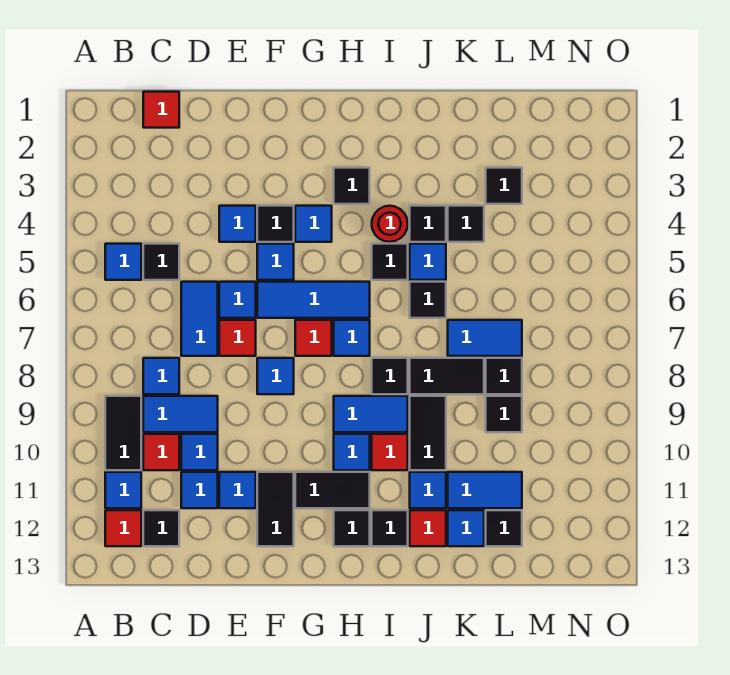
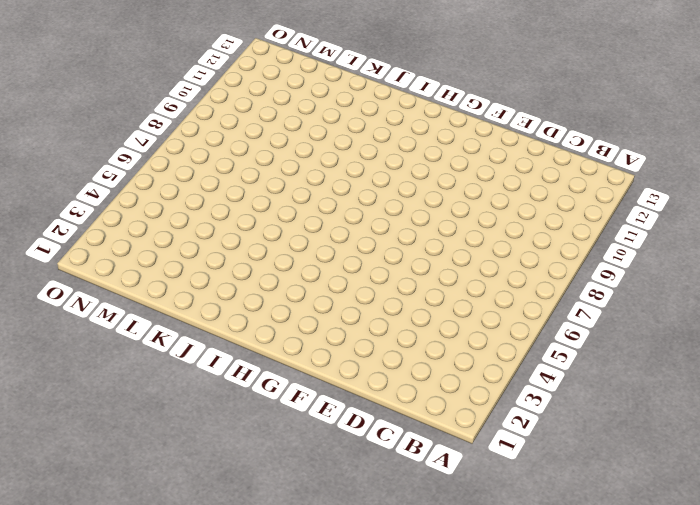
none -> blue 1x1 tile [105,244,141,280]
none -> black 1x2 tile [105,396,141,470]
none -> blue 1x1 tile [105,472,141,508]
none -> red 1x1 tile [105,510,141,546]

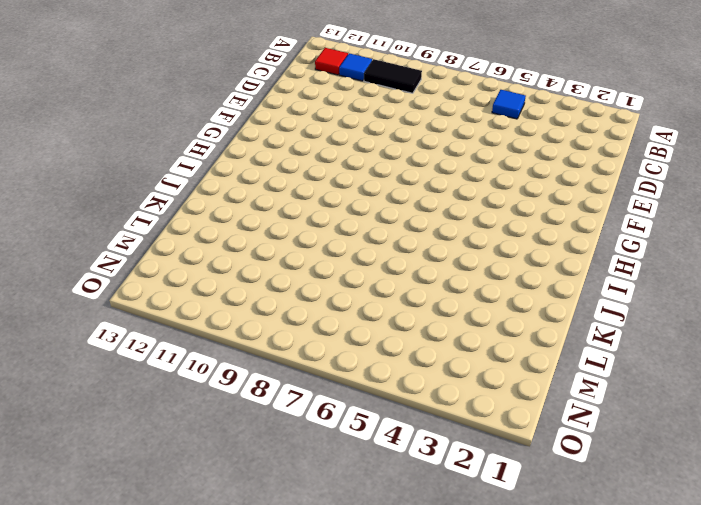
none -> red 1x1 tile [143,92,179,128]
none -> black 1x1 tile [143,244,179,280]
none -> blue 1x1 tile [143,358,179,394]
none -> blue 1x2 tile [143,396,218,432]

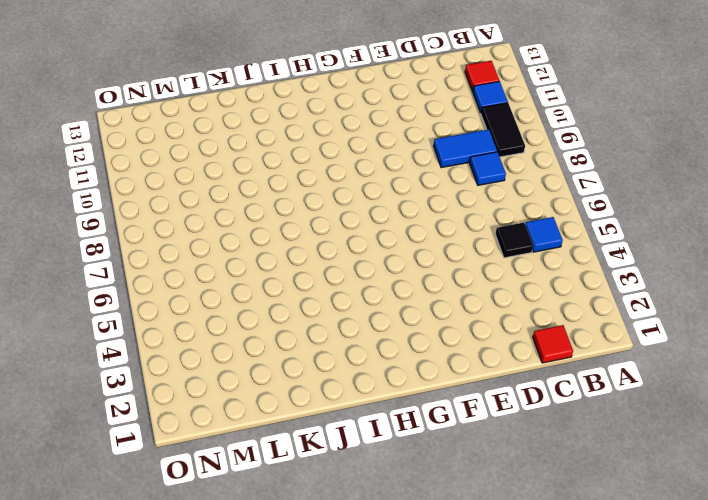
none -> red 1x1 tile [143,434,179,470]
none -> black 1x1 tile [143,510,179,546]
none -> blue 1x2 tile [181,282,218,356]
none -> blue 1x1 tile [181,434,218,470]

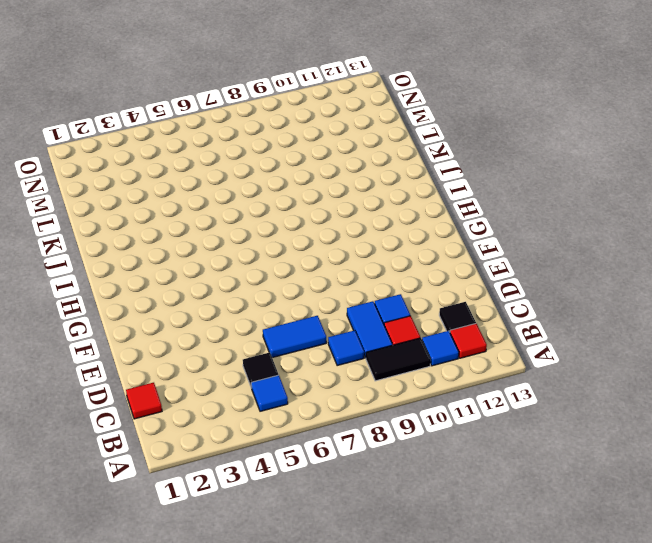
none -> blue 1x1 tile [181,472,218,508]
none -> blue 1x1 tile [219,206,256,242]
none -> blue 1x1 tile [219,282,256,318]
none -> red 1x1 tile [219,320,256,356]

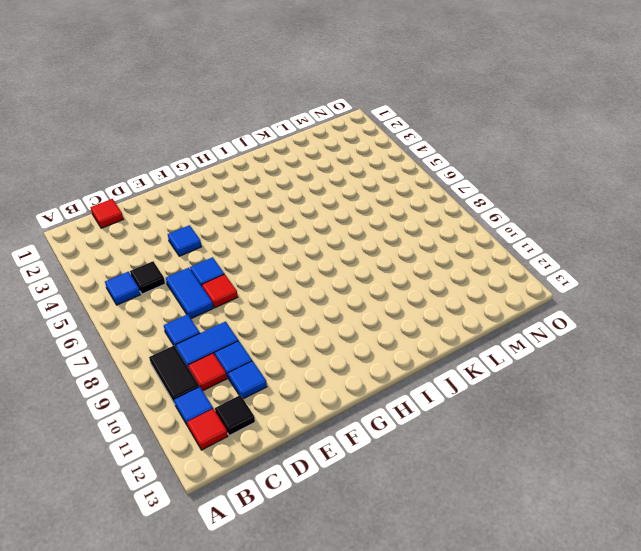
none -> blue 1x1 tile [219,472,256,508]
none -> black 1x1 tile [257,206,294,242]
none -> blue 1x1 tile [257,244,294,280]
none -> blue 1x3 tile [257,282,370,318]

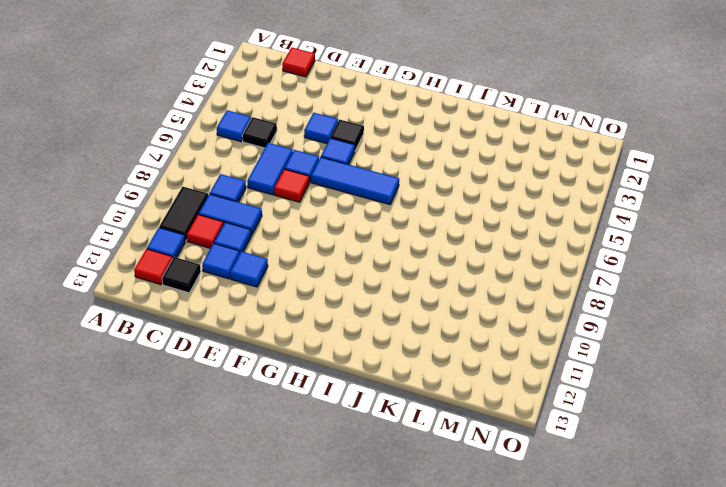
none -> blue 1x1 tile [257,358,294,394]
none -> black 1x2 tile [257,472,294,546]
none -> blue 1x1 tile [295,206,332,242]
none -> red 1x1 tile [295,320,332,356]

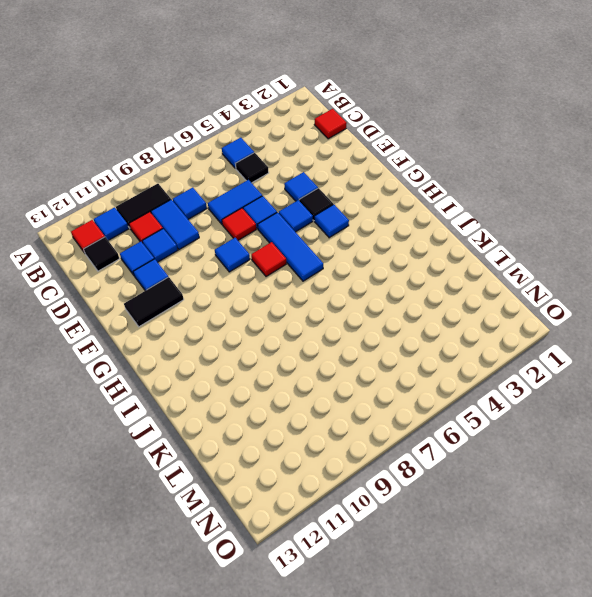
none -> black 1x2 tile [295,472,370,508]
none -> black 1x1 tile [334,168,370,204]
none -> blue 1x1 tile [334,320,370,356]
none -> blue 1x2 tile [334,396,408,432]

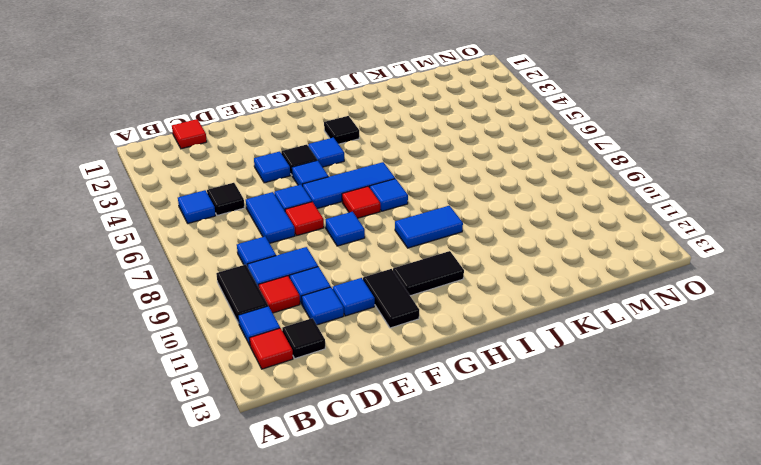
none -> blue 1x1 tile [334,434,370,470]
none -> black 1x1 tile [334,510,370,546]
none -> red 1x1 round brick [372,206,408,242]
none -> black 1x1 tile [372,244,408,280]

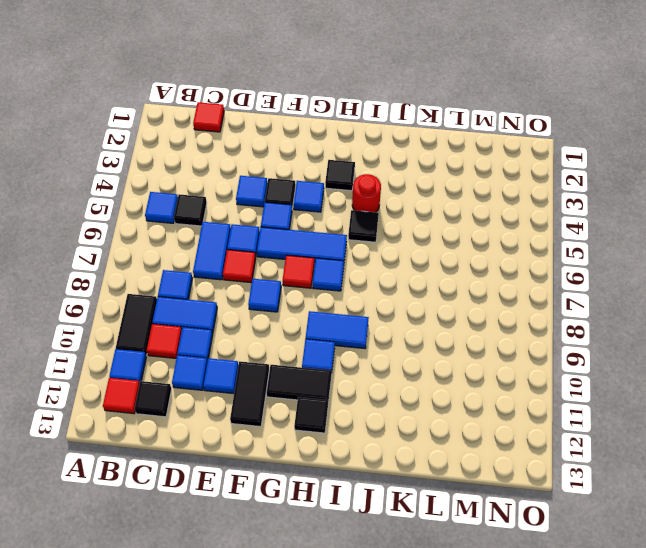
none -> black 1x1 tile [372,358,408,394]
none -> red 1x1 tile [372,434,408,470]
none -> black 1x1 tile [372,510,408,546]
none -> black 1x1 tile [410,206,446,242]

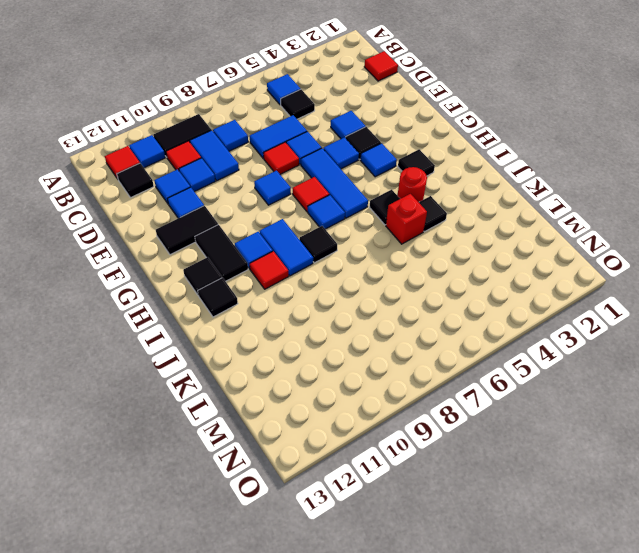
red 1x1 brick [386,194,427,244] -> blue 1x1 tile [410,244,446,280]
none -> black 1x1 tile [410,282,446,318]
none -> black 1x2 tile [410,358,484,394]
none -> black 1x2 tile [410,396,446,470]
none -> blue 1x1 tile [410,472,446,508]

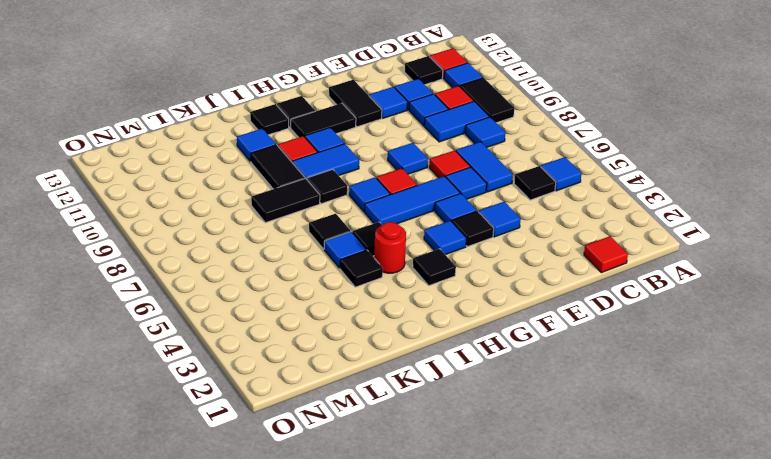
none -> red 1x1 tile [410,510,446,546]
none -> black 1x1 tile [448,206,484,242]
none -> blue 1x2 tile [448,320,522,356]
none -> blue 1x2 tile [448,472,522,508]

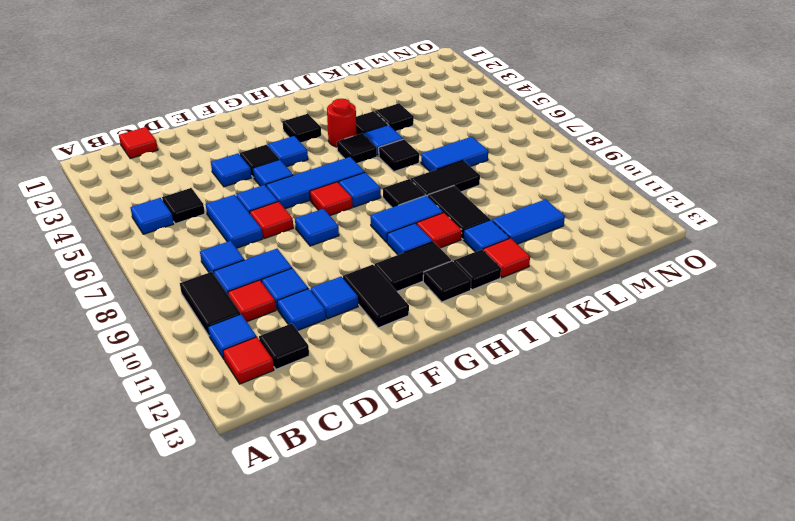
none -> blue 1x1 tile [448,510,484,546]
none -> black 1x1 tile [486,168,522,204]
none -> black 1x1 tile [486,358,522,394]
none -> black 1x1 tile [486,396,522,432]

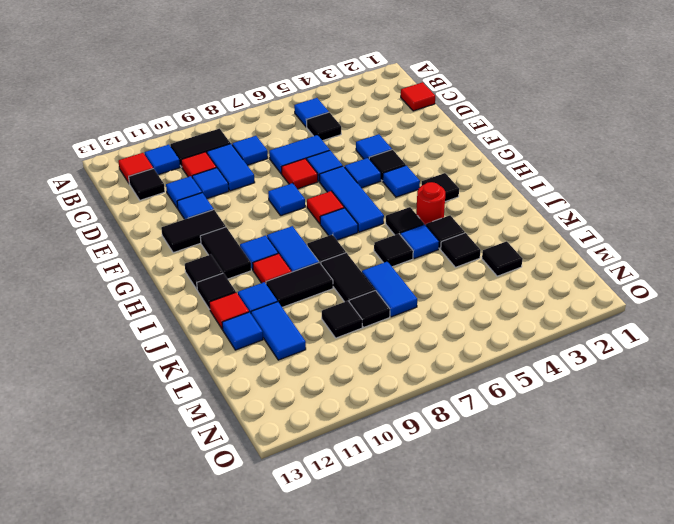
none -> black 1x1 tile [486,510,522,546]

